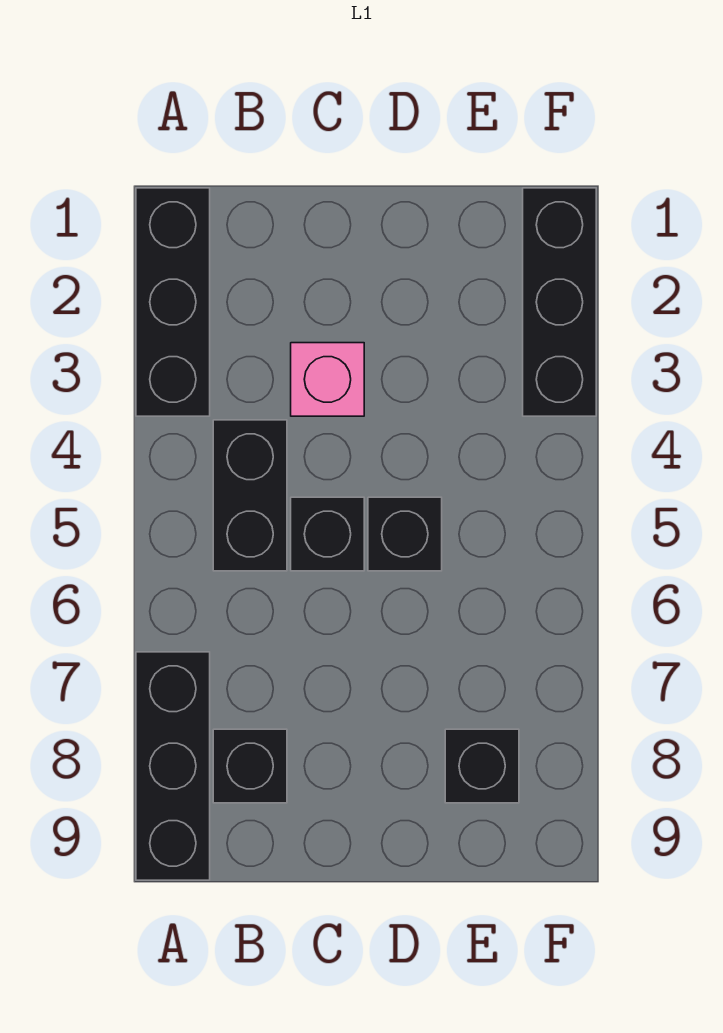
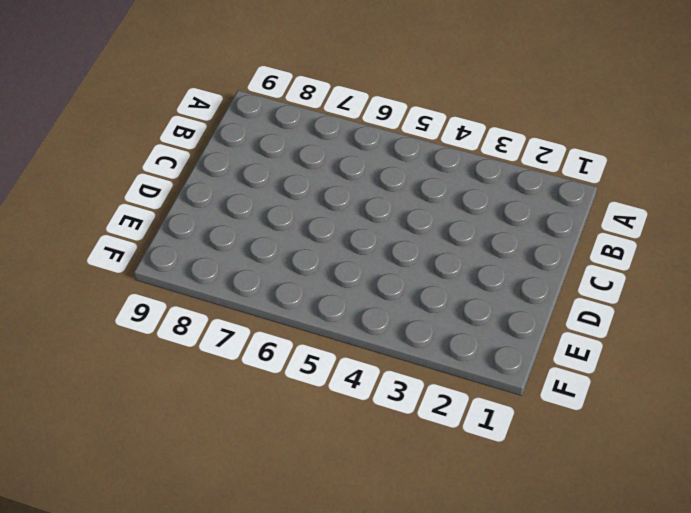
none -> black 1x3 brick [136,188,210,416]
none -> black 1x3 brick [136,652,210,880]

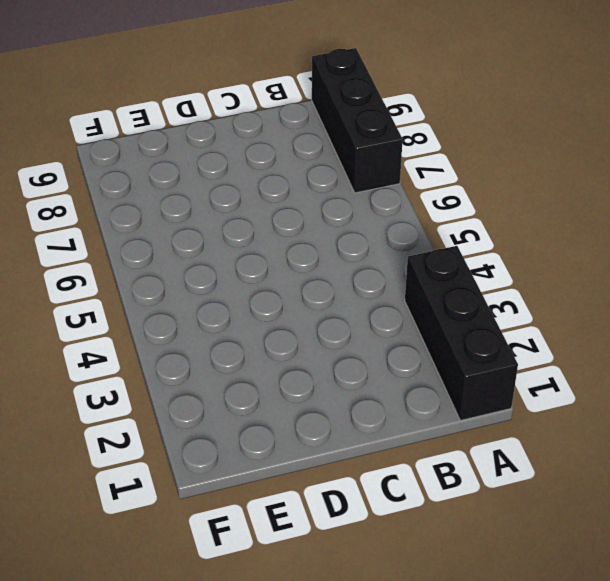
none -> black 1x2 brick [213,420,287,571]
none -> black 1x1 brick [213,729,287,803]

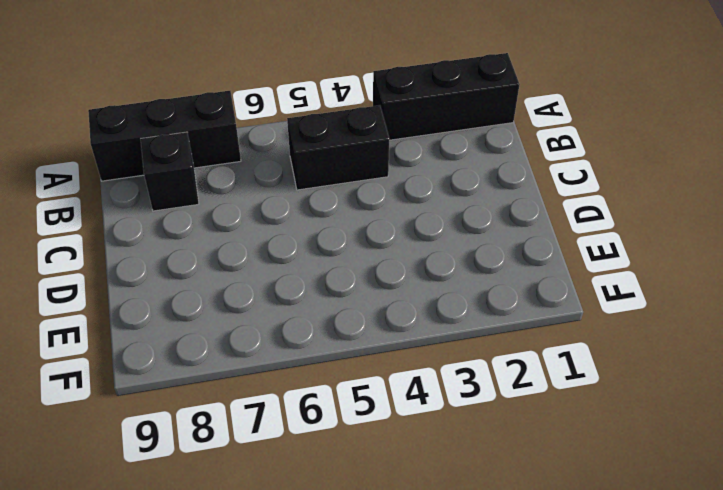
none -> pink 1x1 brick [291,343,364,416]
none -> black 1x1 brick [291,497,364,571]

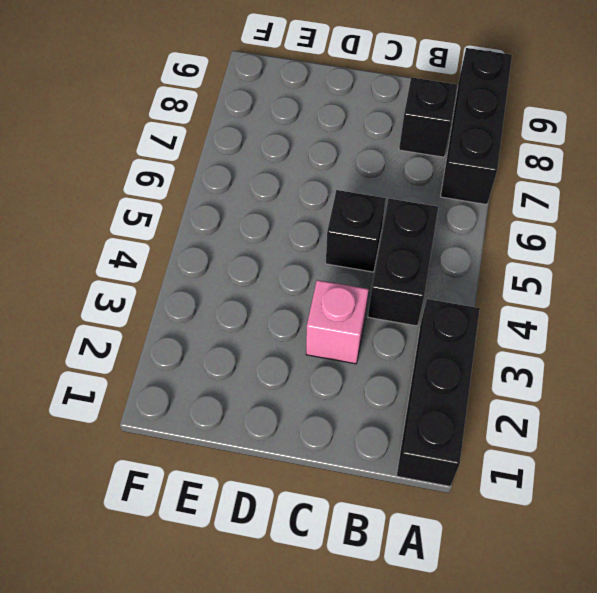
none -> black 1x1 brick [368,497,442,571]
none -> black 1x1 brick [445,729,519,803]

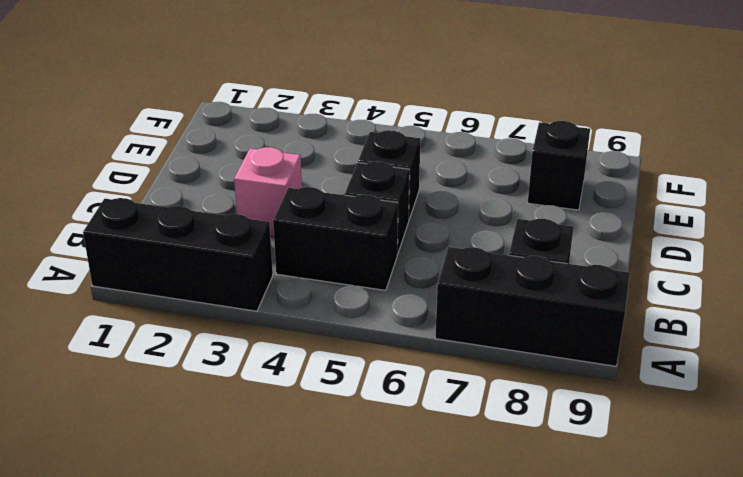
none -> black 1x3 brick [523,188,596,416]

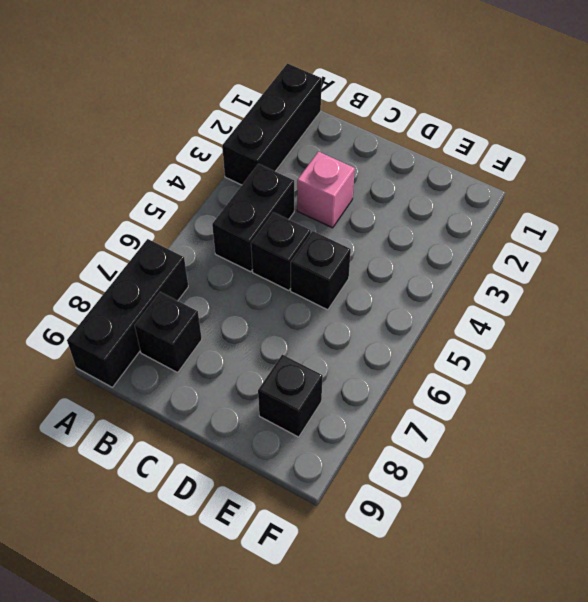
none -> black 1x3 brick [523,188,596,416]

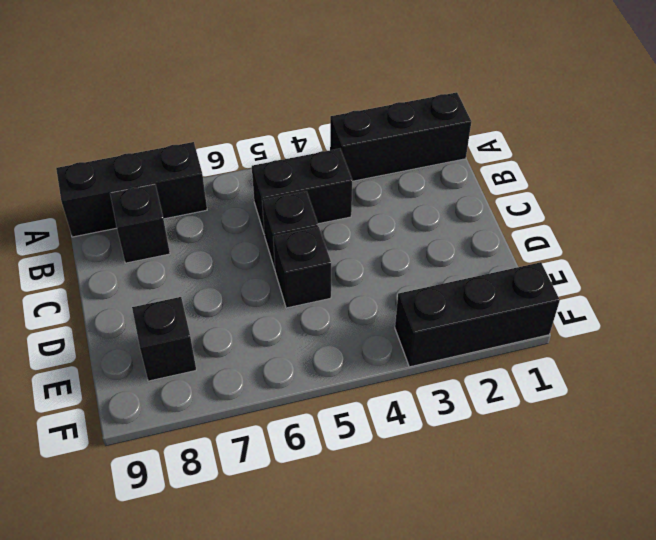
none -> pink 1x1 brick [291,343,364,416]

